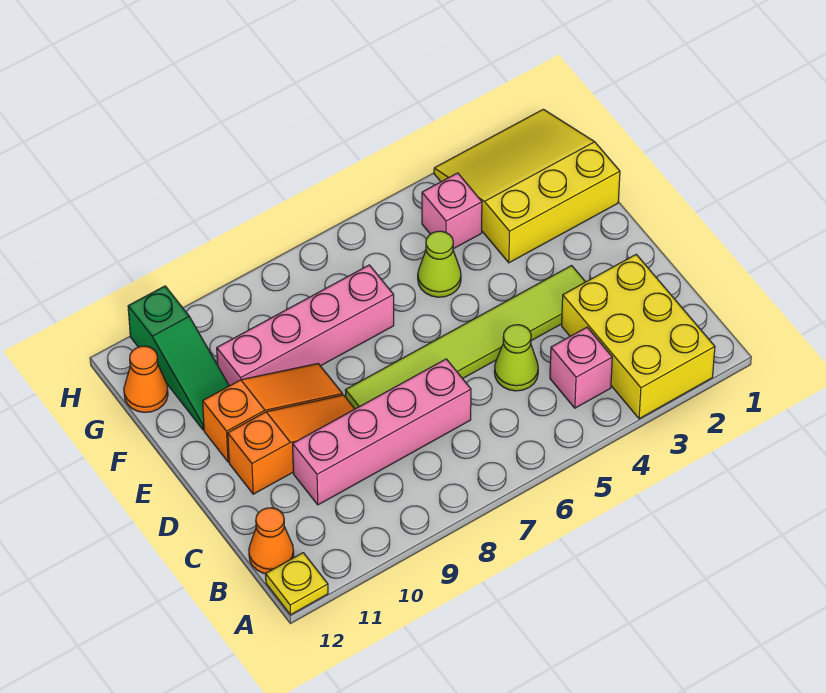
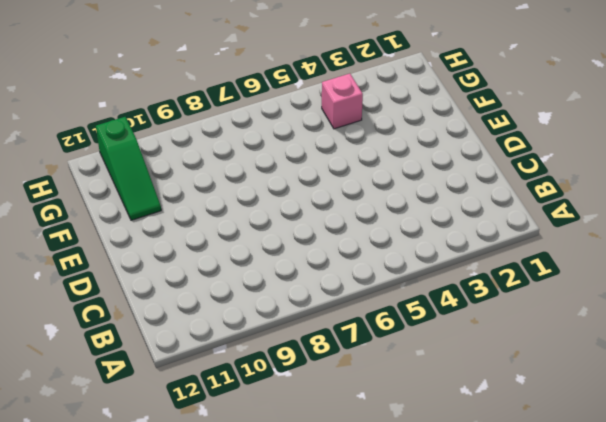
none -> yellow 2x3 brick [562,255,715,419]
none -> yellow 1x1 plate [266,553,328,615]
none -> pink 1x1 brick [550,327,612,408]

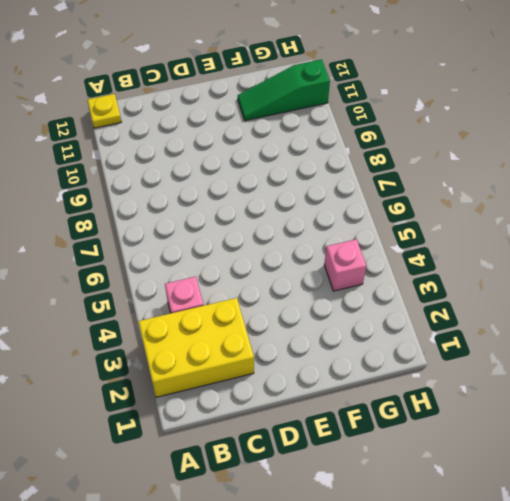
none -> orange 1x1 cone [249,508,294,574]
none -> lime 1x1 cone [494,325,538,391]
none -> pink 1x4 brick [293,359,471,505]

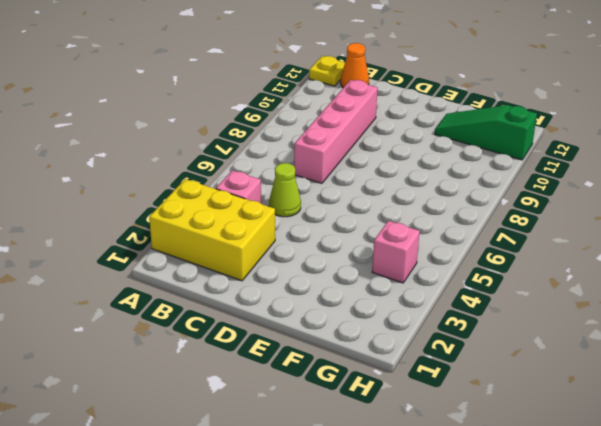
none -> lime 1x6 tile [345,266,585,409]
none -> orange 1x3 slope [228,395,355,494]
none -> orange 1x3 slope [203,364,343,462]

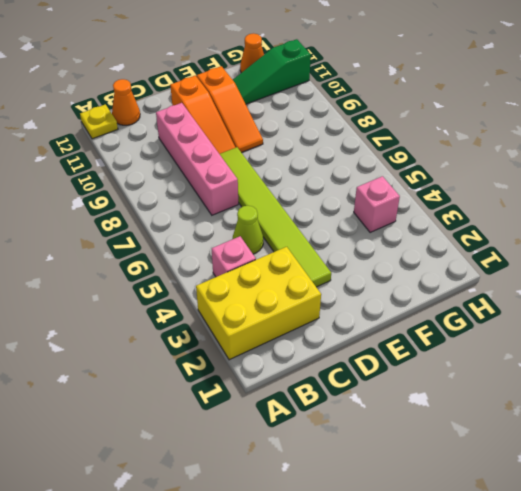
none -> yellow 3x3 slope [434,109,620,263]
none -> lime 1x1 cone [418,231,461,297]
none -> pink 1x4 brick [217,265,394,386]

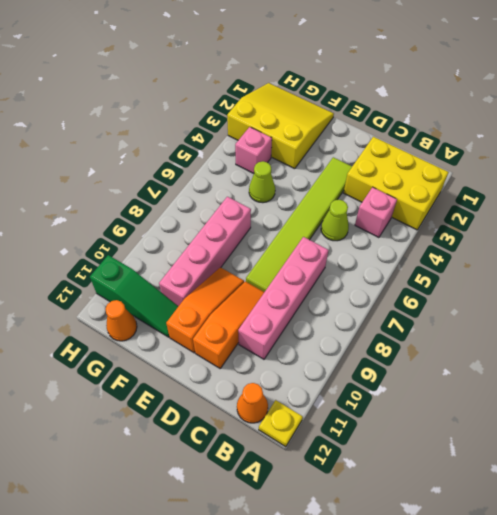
yellow 3x3 slope [227,83,334,169] -> yellow 3x3 slope turned to [434,109,620,263]

